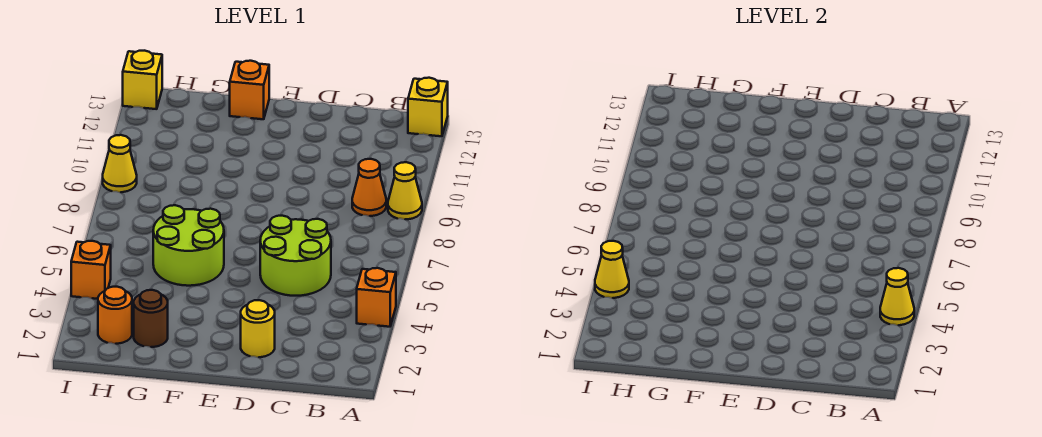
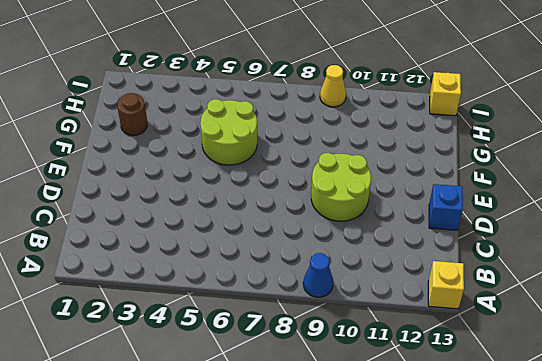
blue 1x1 cone [303,253,333,297] -> yellow 1x1 cone [388,162,422,219]
lime 2x2 round brick [311,153,371,221] -> lime 2x2 round brick moved to [260,215,331,296]
blue 1x1 brick [429,184,463,230] -> none
none -> orange 1x1 brick [357,268,396,327]
none -> orange 1x1 cone [352,159,386,216]
none -> yellow 1x1 round brick [241,300,275,357]

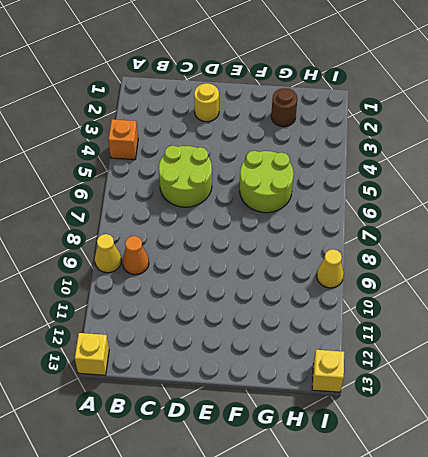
none -> orange 1x1 brick [230,61,269,119]
none -> orange 1x1 round brick [98,287,132,344]
none -> orange 1x1 brick [71,241,111,299]

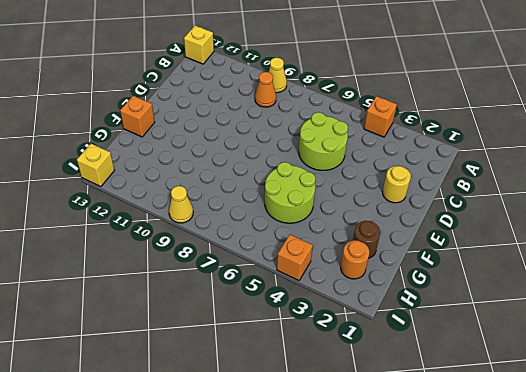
none -> yellow 1x1 cone [880,268,914,325]
none -> yellow 1x1 cone [595,241,629,298]

